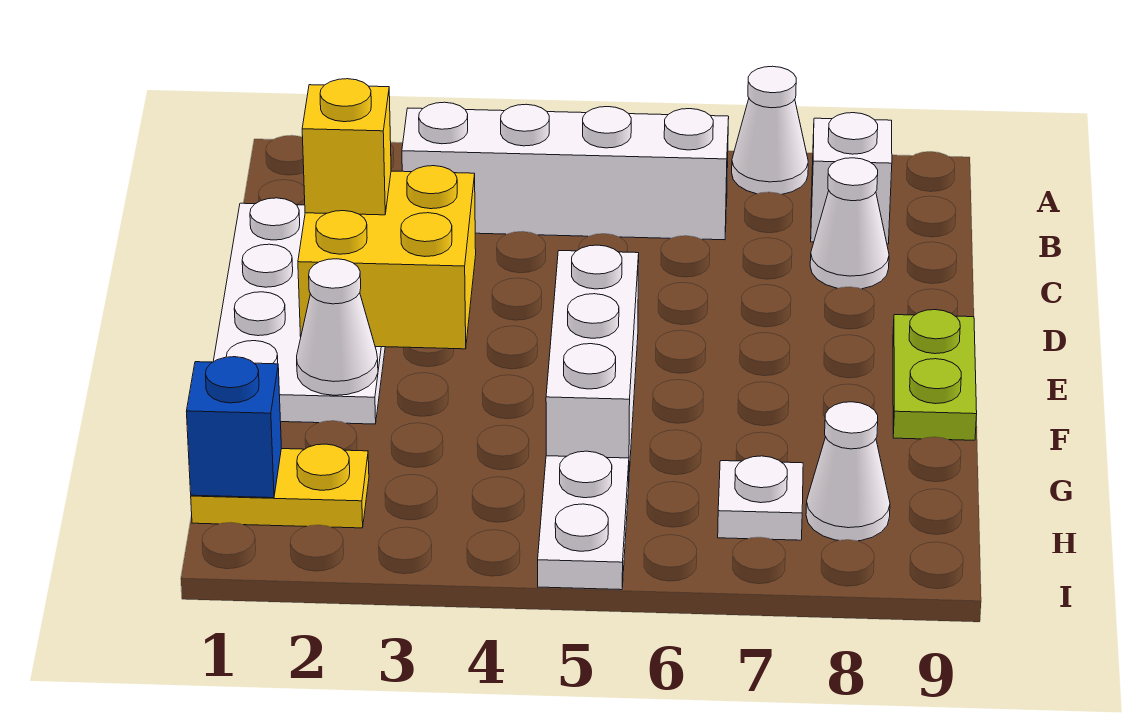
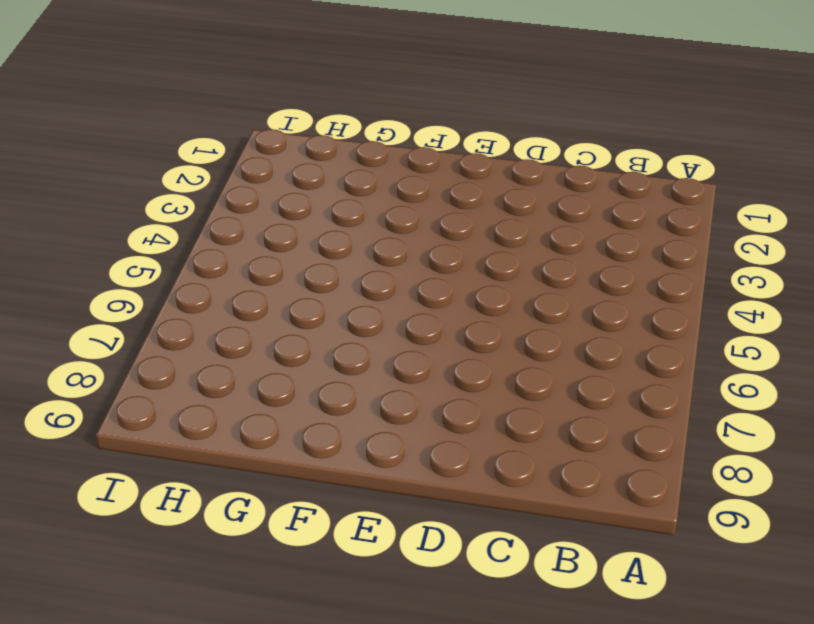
none -> white 1x1 cone [732,66,808,194]
none -> white 1x4 brick [402,102,729,240]
none -> white 1x1 brick [811,113,892,244]

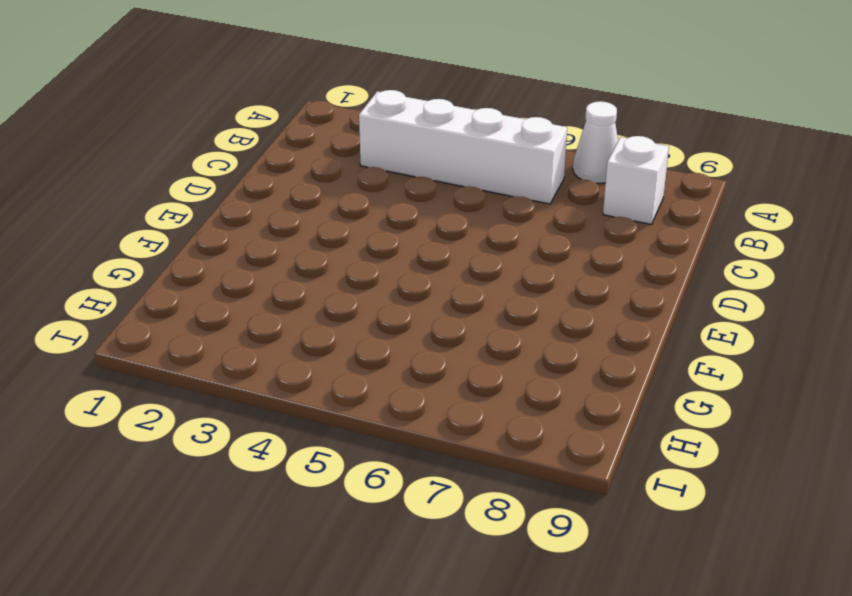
none -> white 2x4 plate [213,198,385,424]
none -> white 1x1 cone [810,158,889,289]
none -> white 1x3 brick [546,245,639,472]

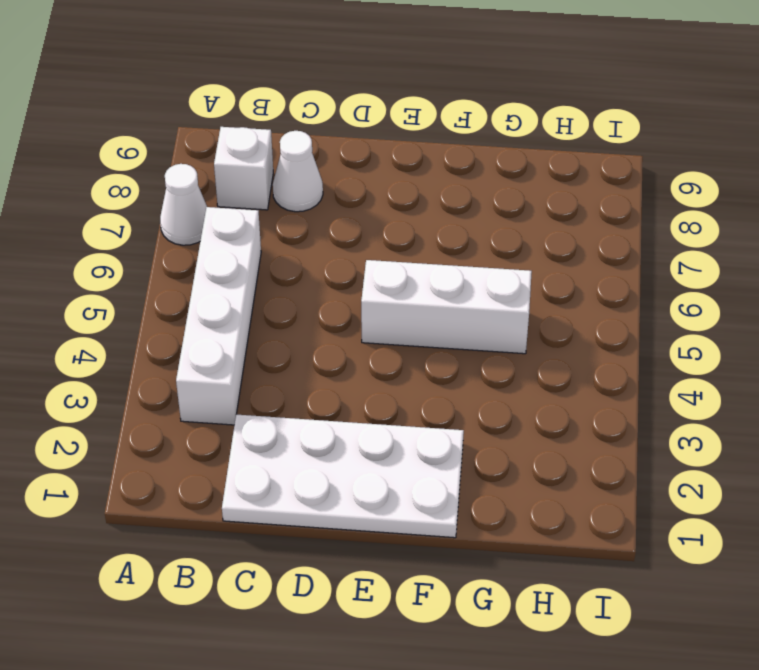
none -> lime 1x2 plate [893,310,977,440]
none -> yellow 1x2 plate [191,444,369,528]
none -> white 1x2 plate [538,451,629,590]

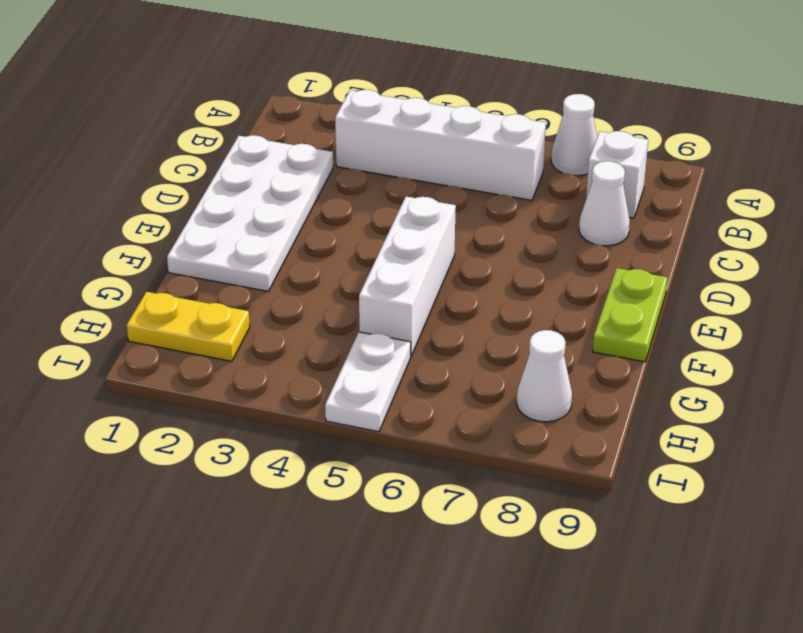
none -> white 1x1 plate [718,456,803,540]
none -> yellow 2x2 brick [298,166,476,349]
none -> white 1x1 cone [297,259,378,395]

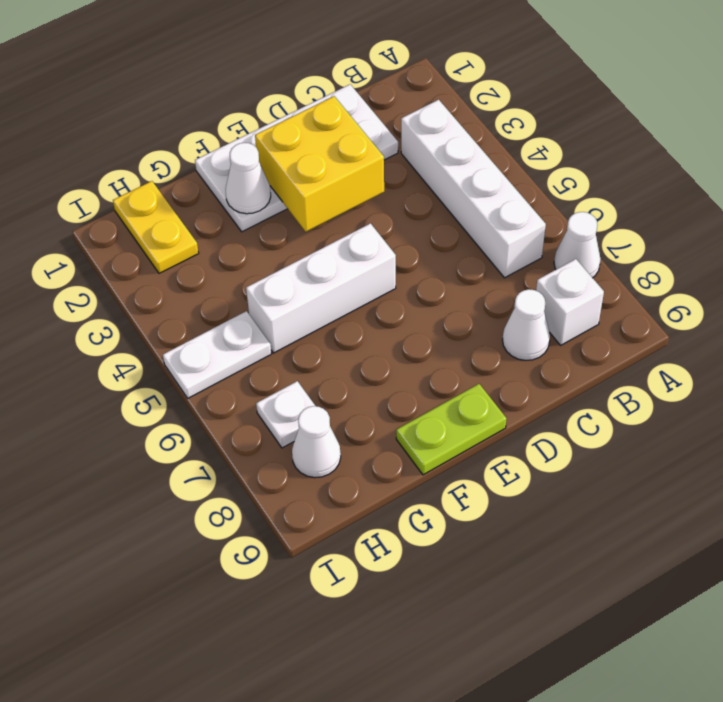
none -> blue 1x1 brick [186,357,281,498]
none -> yellow 1x1 brick [302,79,391,215]

